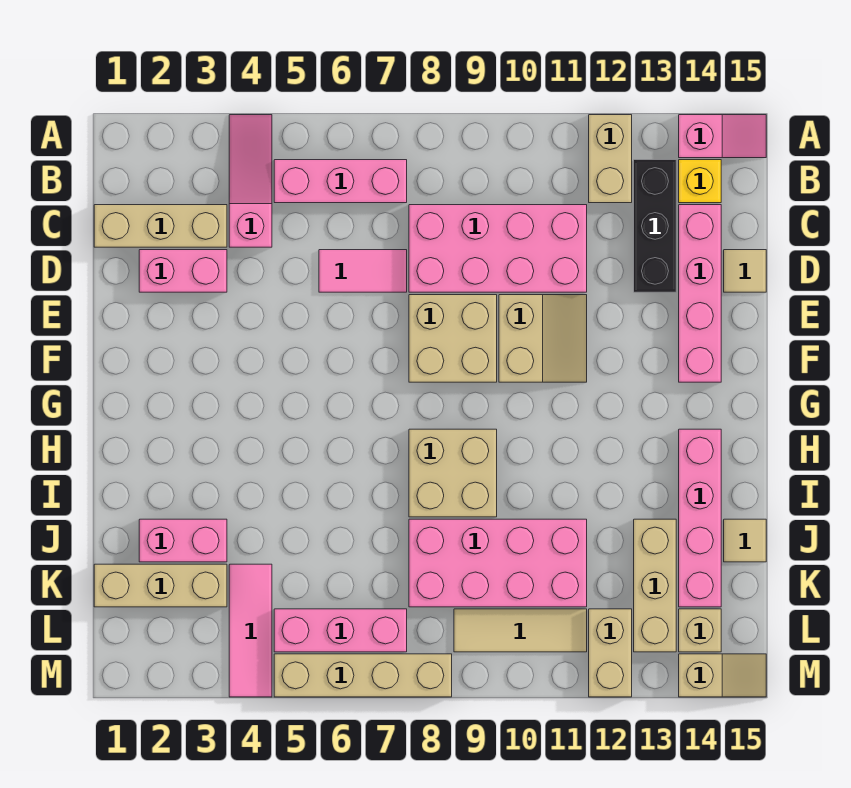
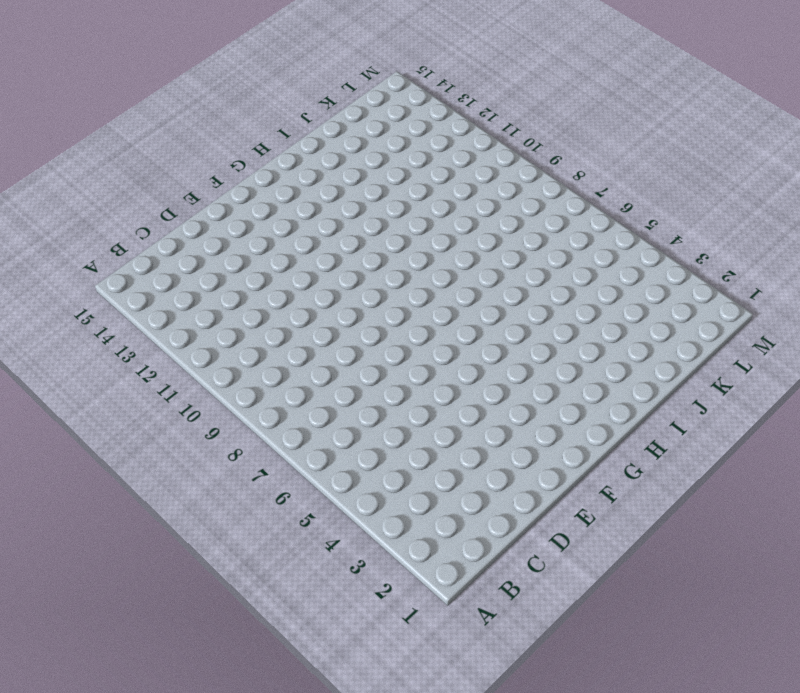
none -> pink 1x3 slope [229,115,272,247]
none -> tan 1x2 brick [589,115,632,203]
none -> pink 1x2 slope [679,115,766,158]

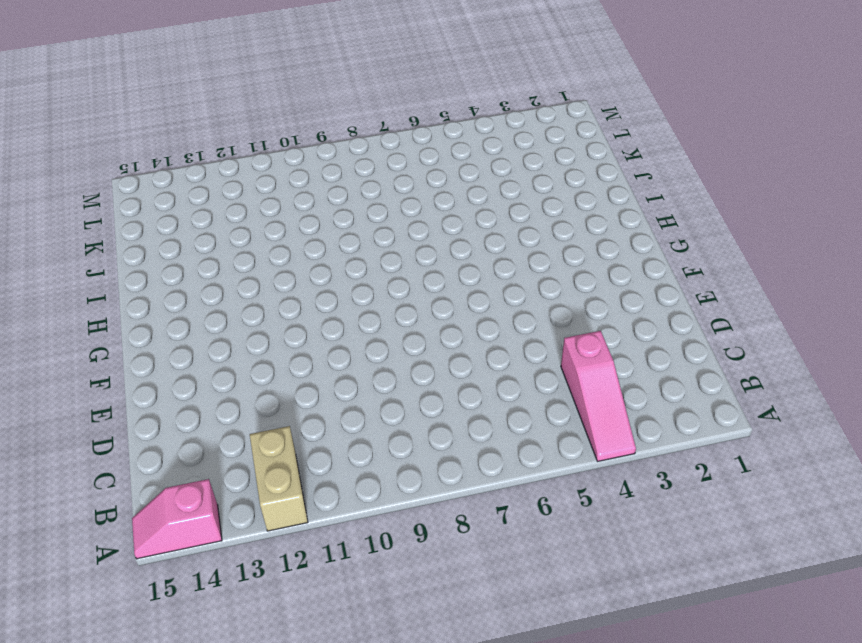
none -> pink 1x3 brick [274,160,407,203]
none -> black 1x3 brick [634,160,676,292]
none -> yellow 1x1 brick [679,160,721,203]

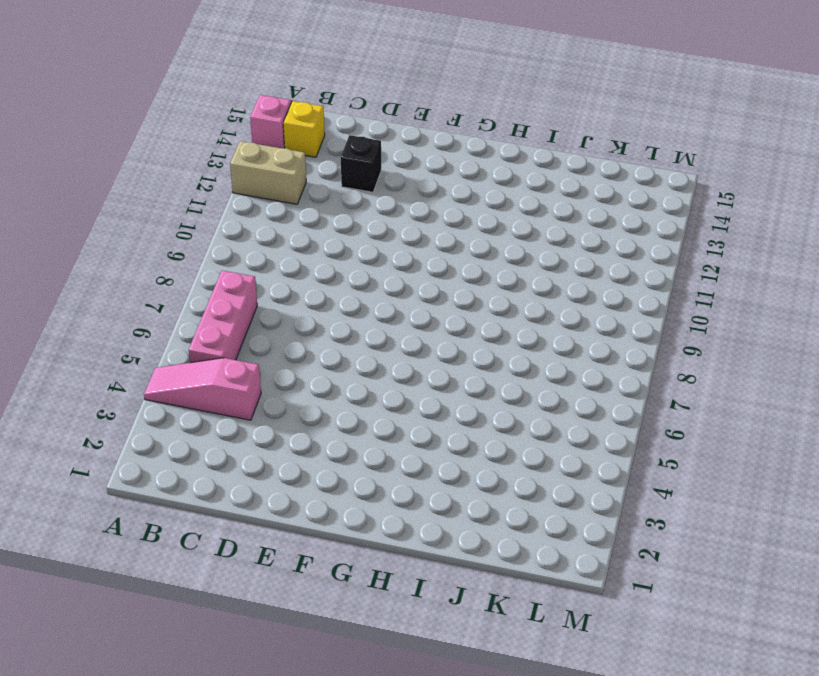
black 1x1 brick [341,135,381,192] -> black 1x3 brick [634,160,676,292]
none -> tan 1x3 brick [94,205,227,247]
none -> pink 2x4 brick [409,205,587,292]
none -> pink 1x4 brick [679,205,721,382]

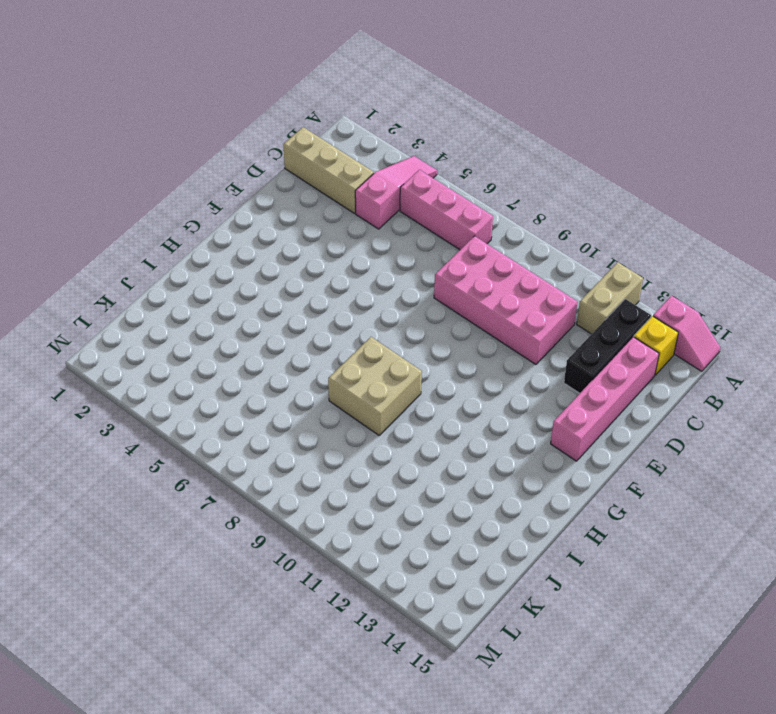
none -> pink 1x2 brick [139,250,227,292]
none -> pink 1x2 tile [319,250,407,292]
none -> tan 1x1 tile [724,250,766,292]

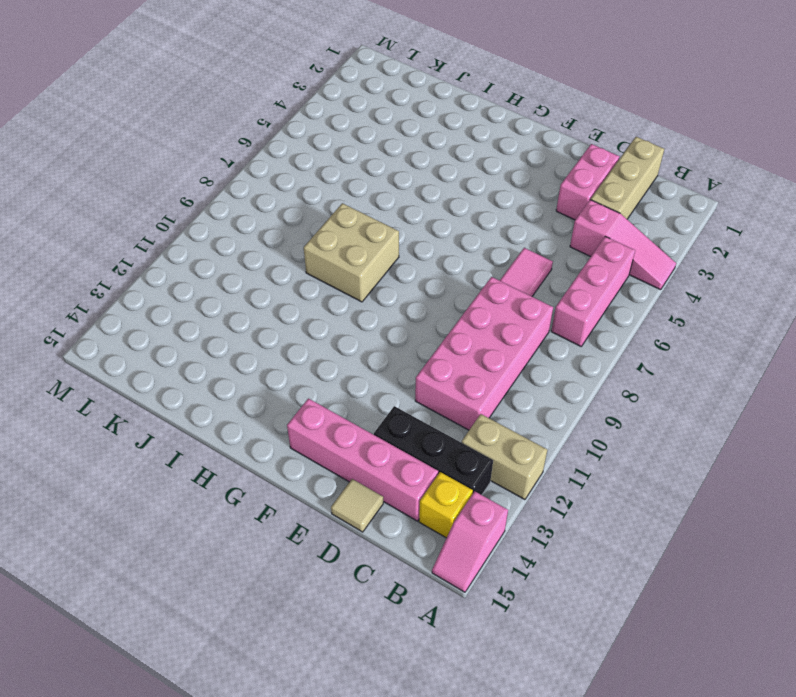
none -> tan 2x2 brick [409,295,497,382]
none -> tan 2x2 slope [499,295,587,382]
none -> pink 1x4 brick [679,429,721,607]

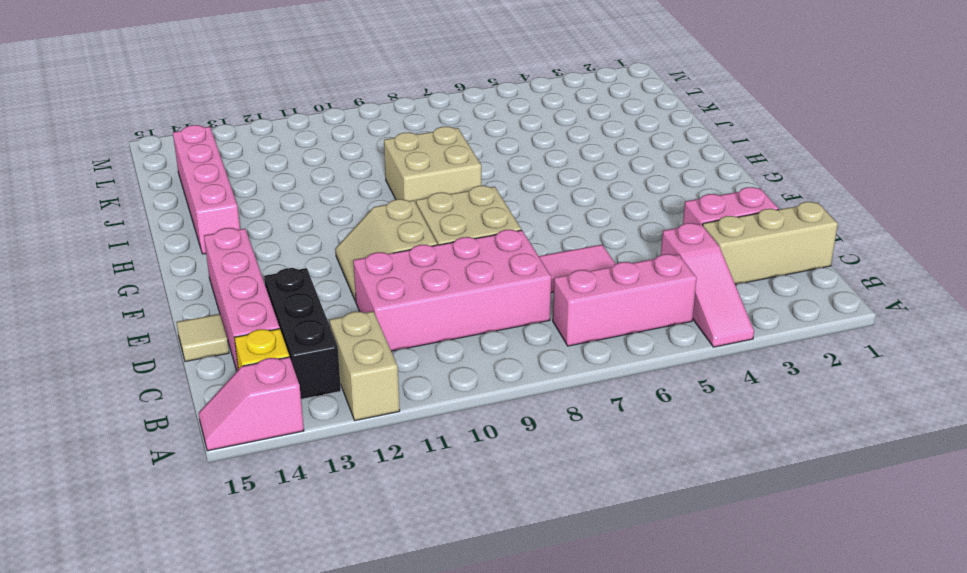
none -> pink 1x2 brick [139,519,227,562]
none -> pink 2x4 brick [409,519,587,607]
none -> tan 1x3 brick [634,519,676,652]

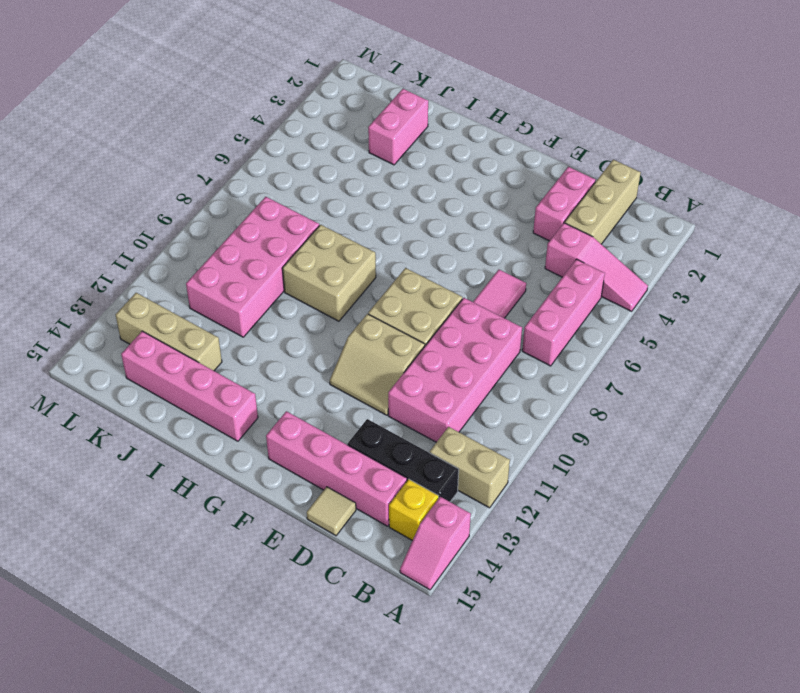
none -> tan 1x1 tile [724,519,766,562]
none -> tan 1x3 brick [94,564,227,607]
none -> pink 1x3 tile [229,564,272,697]

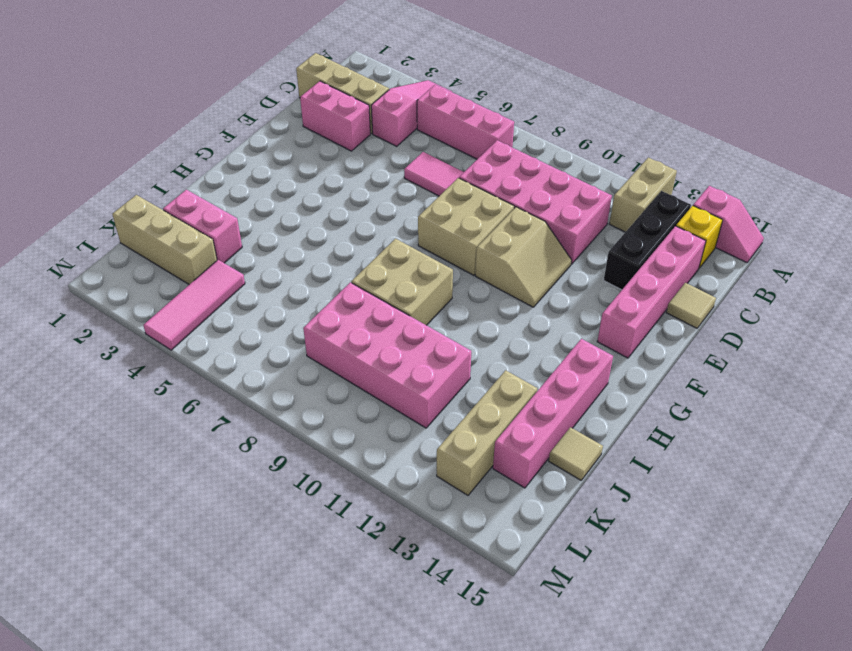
none -> pink 1x3 brick [274,609,407,652]
none -> tan 1x3 tile [454,609,587,652]
none -> tan 1x2 brick [589,609,632,697]

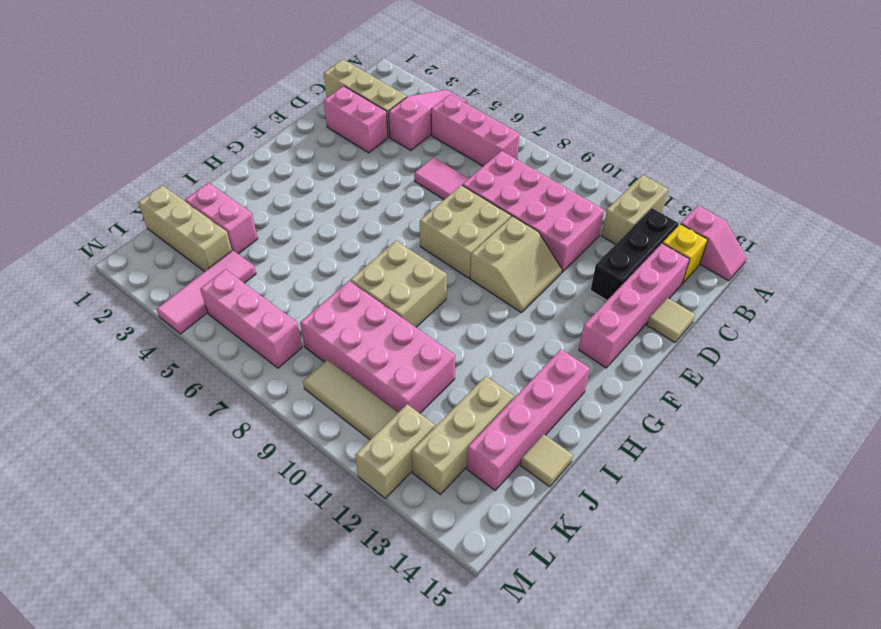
none -> tan 1x1 brick [679,609,721,652]
none -> tan 1x4 brick [274,654,452,697]
none -> tan 1x2 slope [679,654,766,697]

